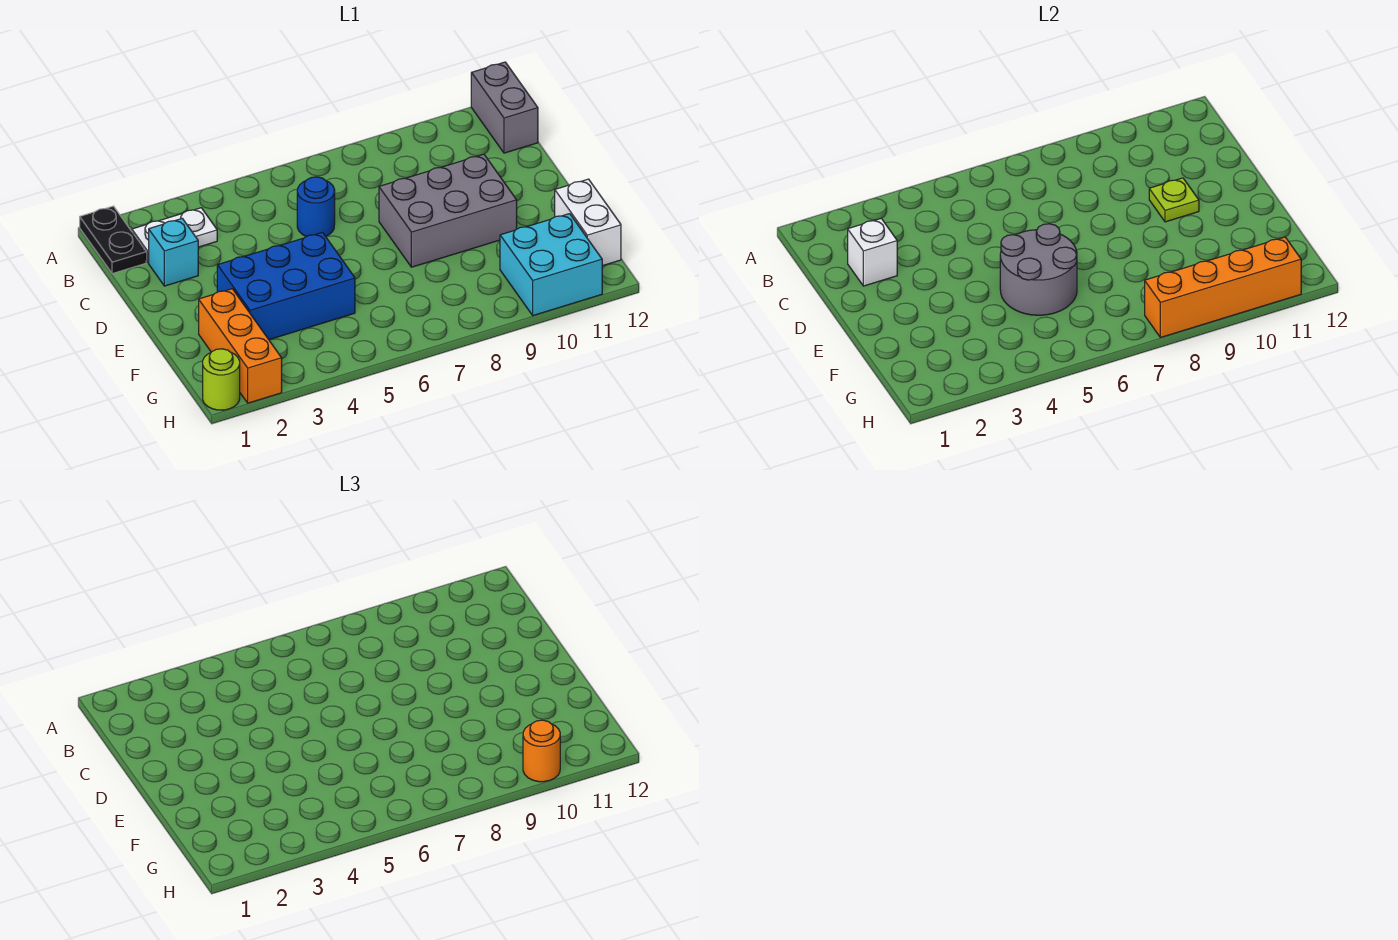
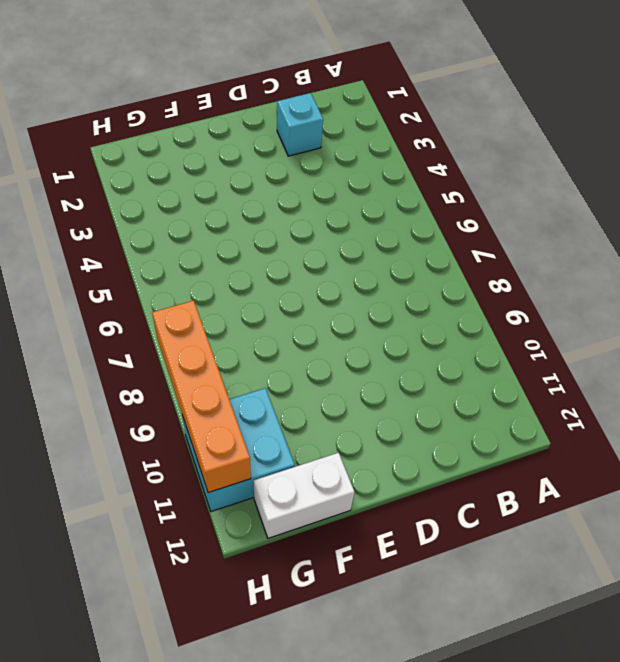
none -> black 1x2 plate [80,206,146,274]
none -> grey 1x2 brick [471,62,538,153]
none -> white 1x2 plate [132,208,217,263]

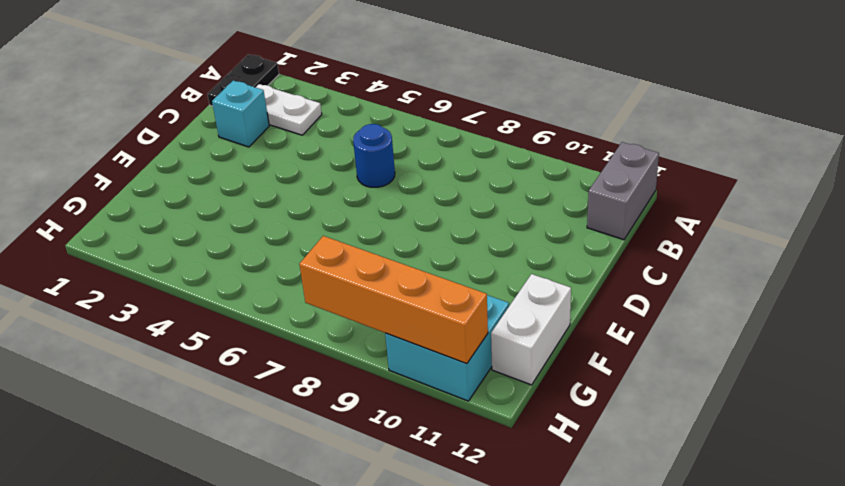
none -> grey 2x3 brick [379,154,517,267]
none -> blue 2x3 brick [217,232,355,340]
none -> orange 1x3 brick [199,289,282,403]

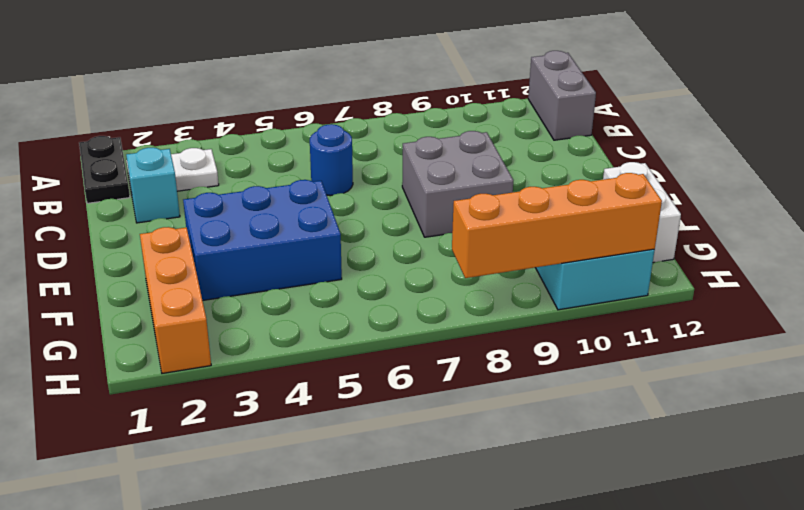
grey 2x2 brick [402,131,513,237] -> grey 2x3 brick [379,154,517,267]
none -> lime 1x1 round brick [203,349,240,410]
none -> white 1x1 brick [848,218,897,286]
none -> lime 1x1 plate [1149,178,1199,222]

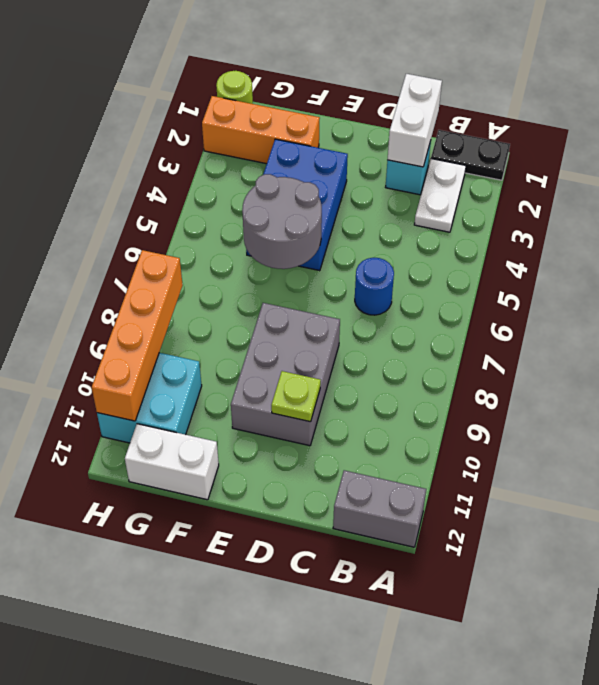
white 1x2 brick [387,74,442,167] -> white 1x1 brick [848,218,897,286]
none -> orange 1x1 round brick [523,720,560,782]

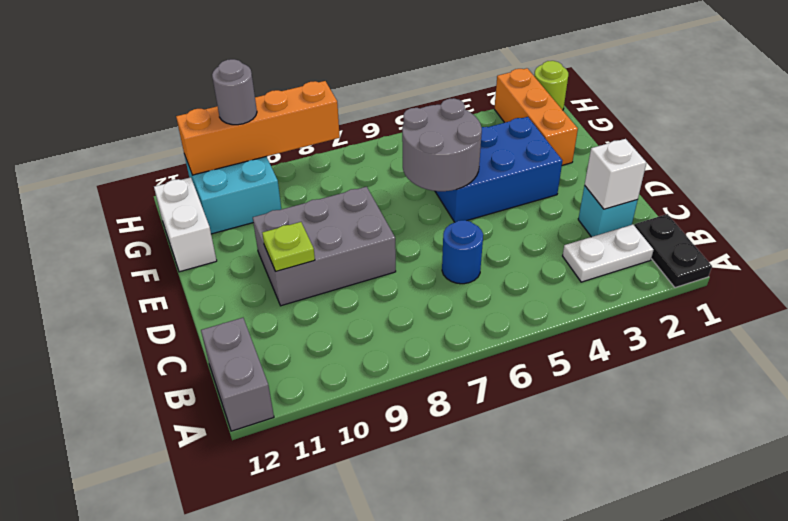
grey 1x1 round brick [212,59,257,125] -> orange 1x1 round brick [523,720,560,782]

